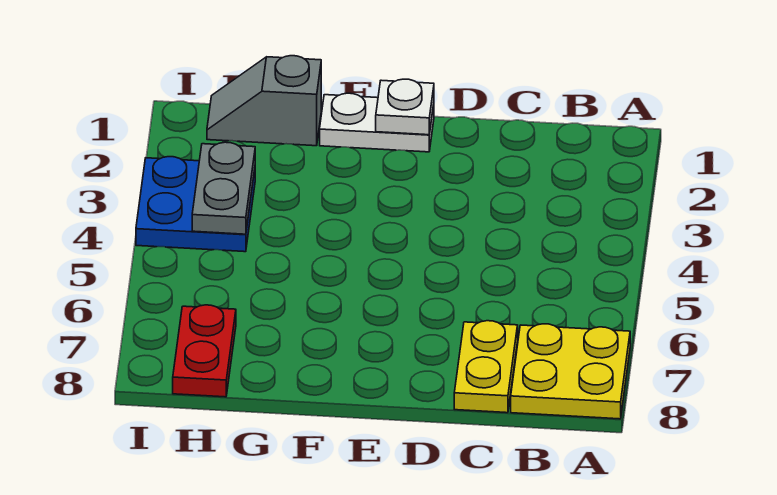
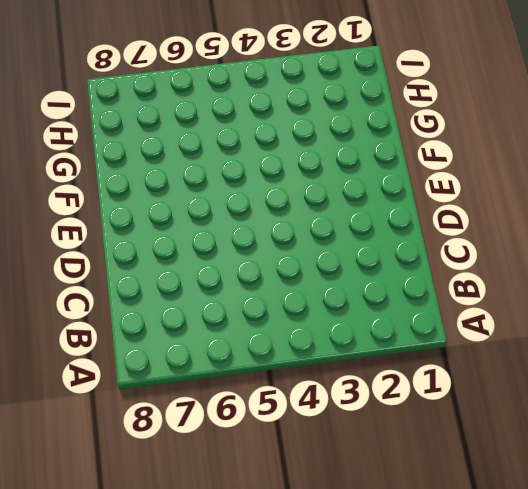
none -> yellow 2x2 plate [511,324,630,419]
none -> yellow 1x2 plate [454,321,518,413]

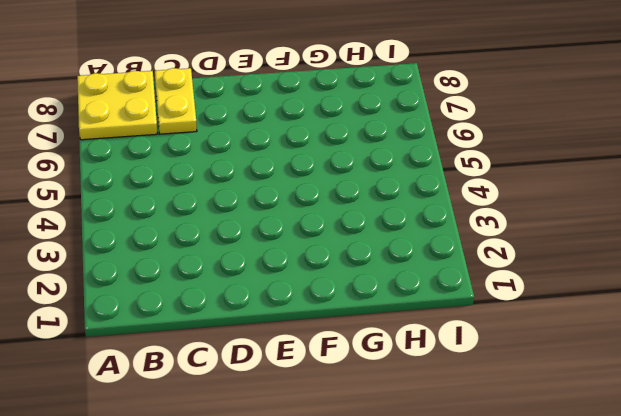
none -> white 1x2 plate [320,93,434,152]
none -> grey 1x2 slope [207,56,321,146]

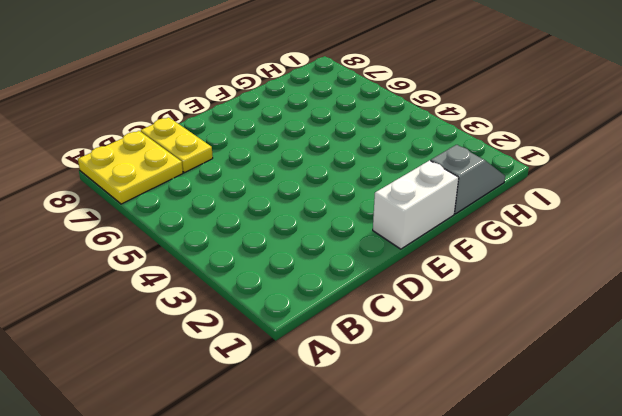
white 1x2 brick [373,160,459,249] -> white 1x2 plate [320,93,434,152]
none -> blue 2x2 plate [136,157,255,252]
none -> red 1x2 plate [173,305,236,397]

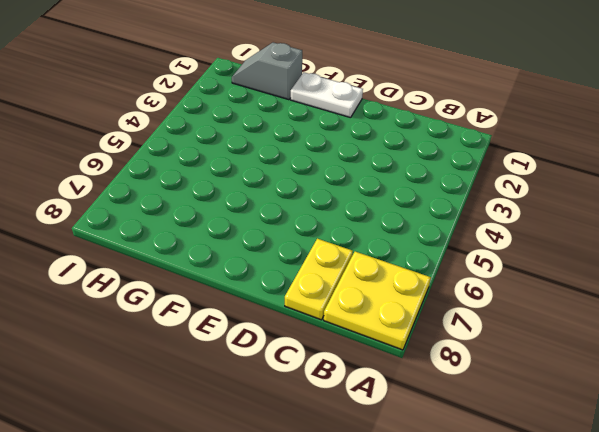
none -> blue 2x2 plate [136,157,255,252]
none -> red 1x2 plate [173,305,236,397]

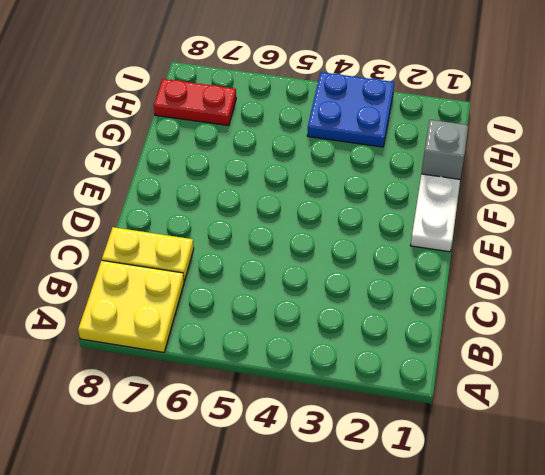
none -> white 1x1 plate [376,79,434,135]
none -> grey 1x2 plate [192,142,255,234]

